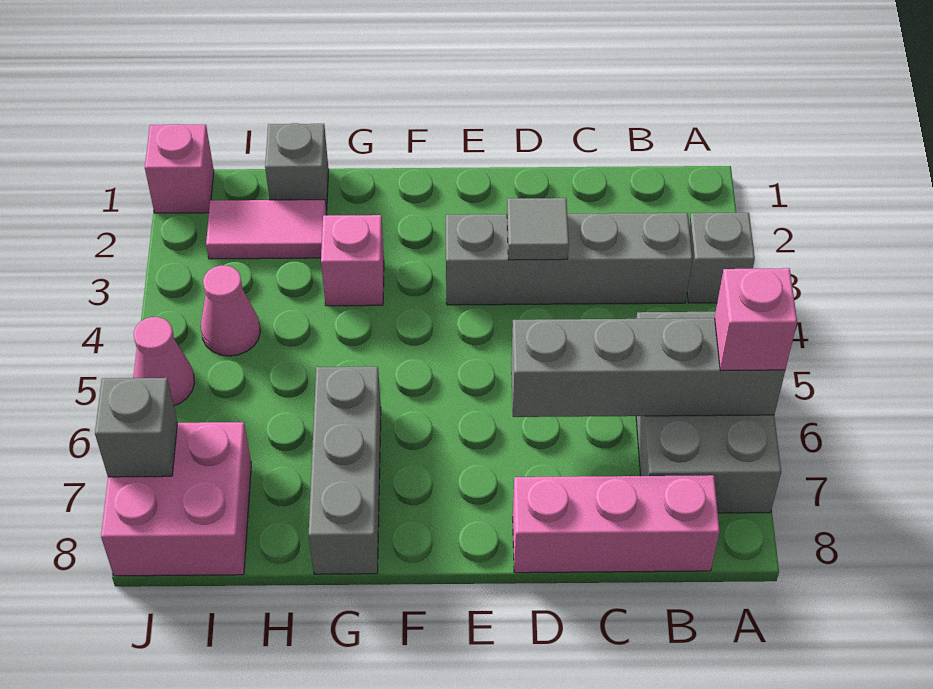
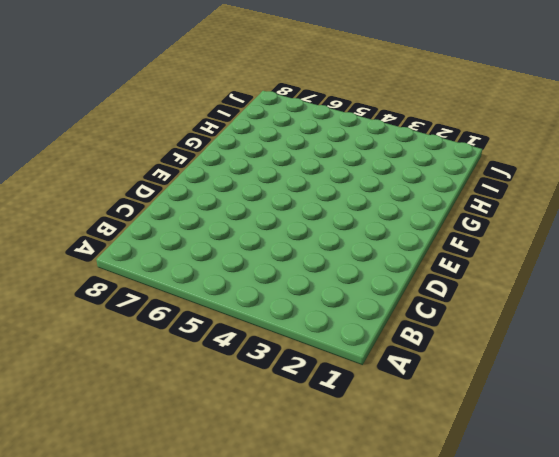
none -> grey 1x1 brick [687,213,755,303]
none -> grey 2x3 brick [636,312,781,513]
none -> grey 1x4 brick [446,213,692,305]

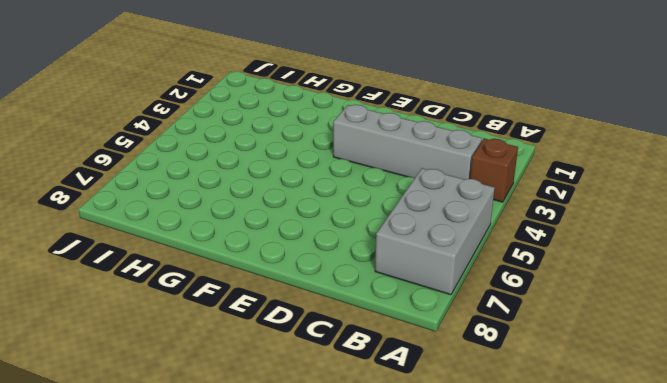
brown 1x1 brick [470,139,518,202] -> grey 1x1 brick [687,213,755,303]
none -> pink 1x3 brick [513,475,720,573]
none -> pink 1x1 brick [321,215,384,306]
none -> grey 1x3 brick [309,367,381,574]

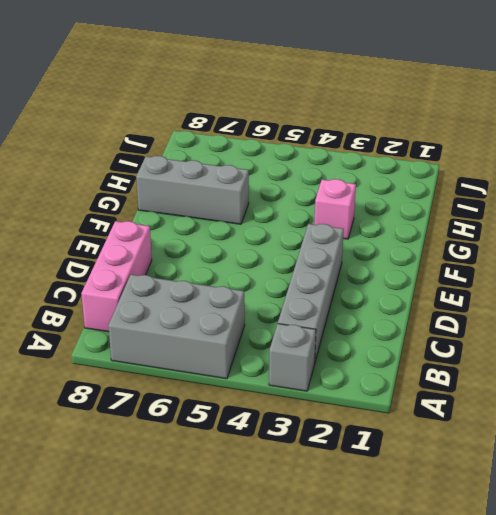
none -> grey 1x1 brick [265,123,329,212]
none -> pink 1x2 tile [206,200,327,259]
none -> pink 1x1 cone [201,266,260,356]

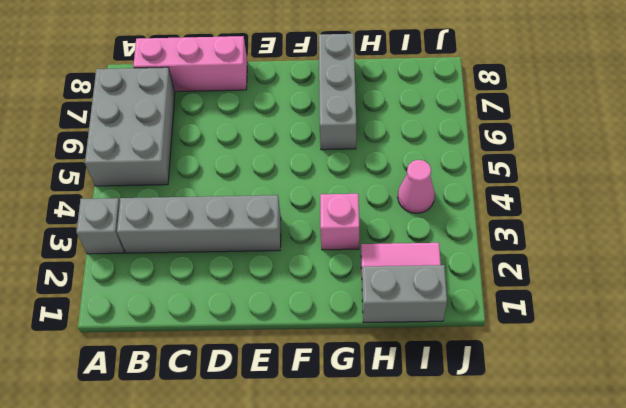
grey 1x2 brick [362,265,447,322] -> grey 1x1 brick [265,123,329,212]
none -> pink 2x2 brick [101,422,251,576]
none -> pink 1x1 brick [145,124,214,213]
none -> pink 1x1 cone [133,317,195,406]

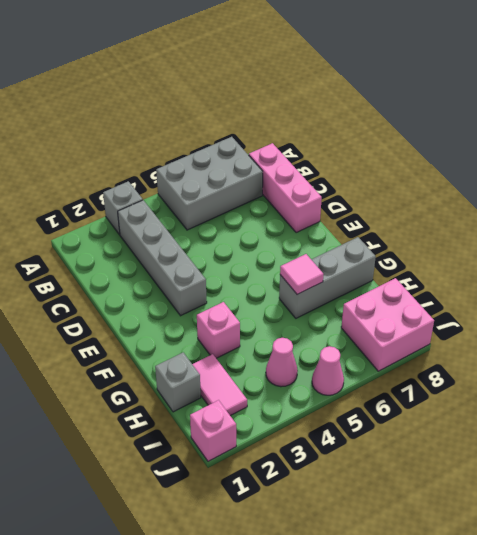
pink 1x1 tile [280,254,324,294] -> none
none -> grey 1x4 brick [511,318,785,417]
none -> grey 1x1 tile [507,198,569,260]
none -> grey 1x1 brick [95,378,178,477]

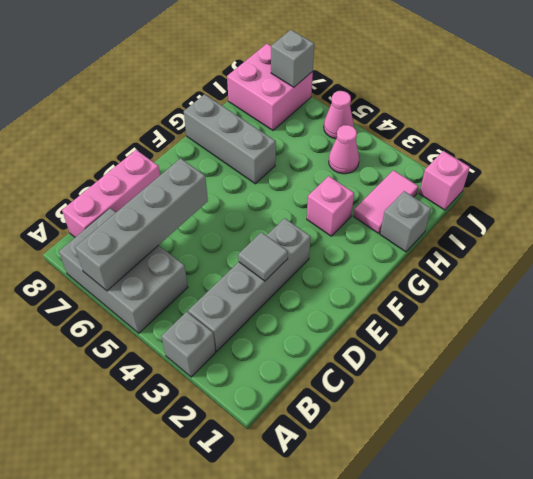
none -> pink 1x1 brick [715,268,797,371]

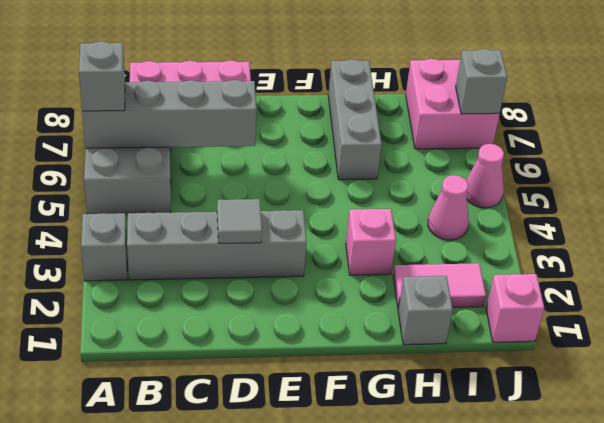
grey 1x1 brick [79,41,125,111] -> pink 1x1 brick [715,268,797,371]

